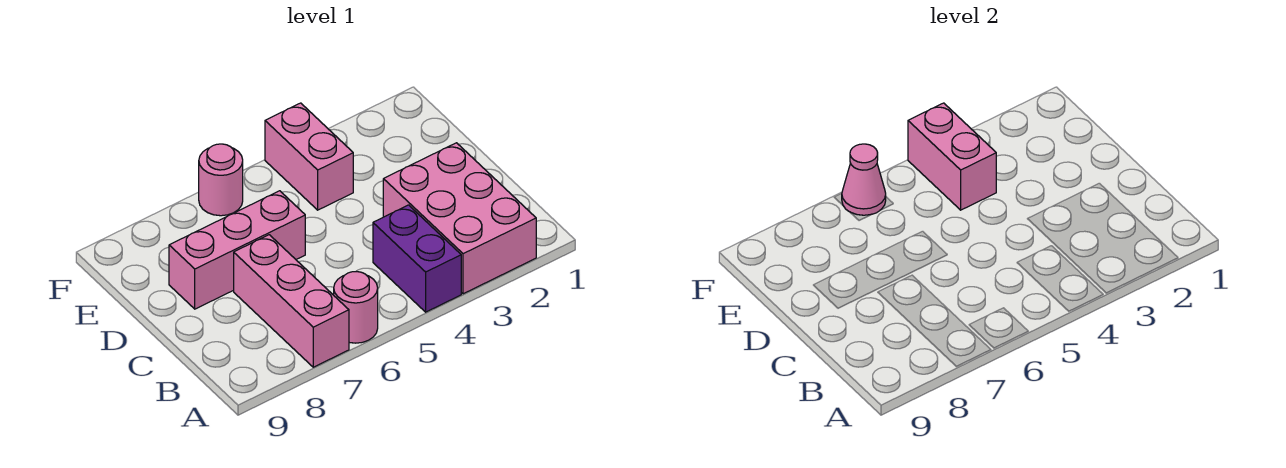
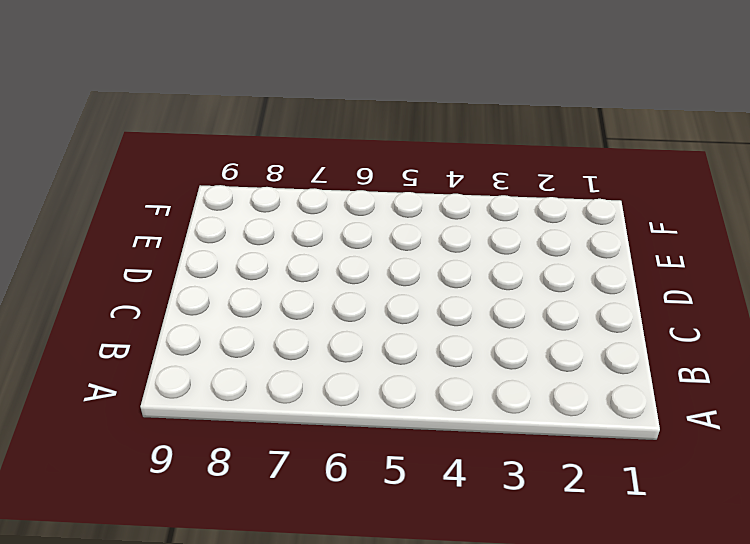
none -> pink 2x3 brick [383,143,536,294]
none -> purple 1x2 brick [373,205,461,312]

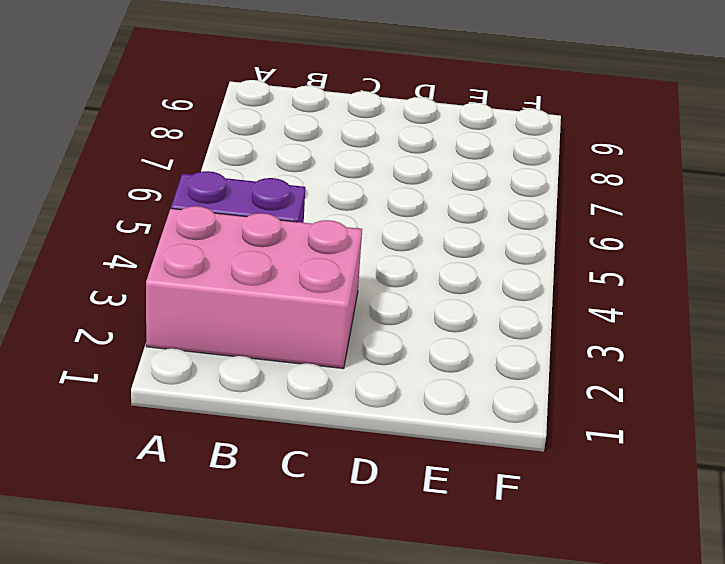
none -> pink 1x1 round brick [334,271,378,343]
none -> pink 1x3 brick [234,235,349,367]

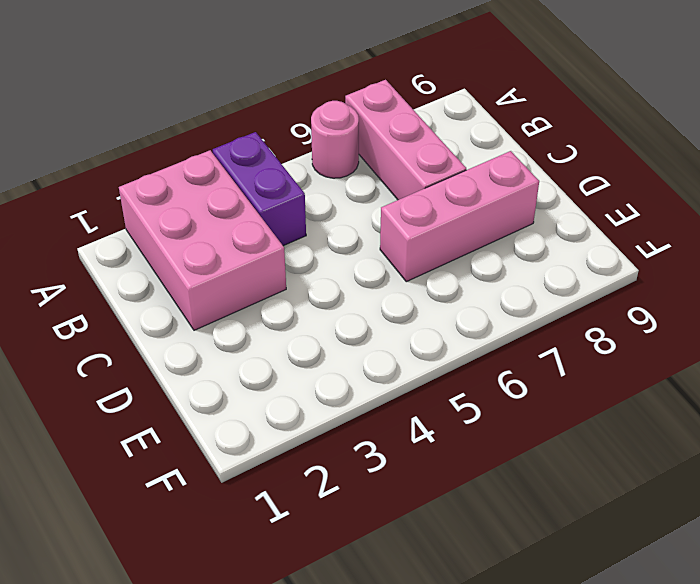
none -> pink 1x2 brick [265,103,353,210]
none -> pink 1x1 round brick [199,144,243,216]

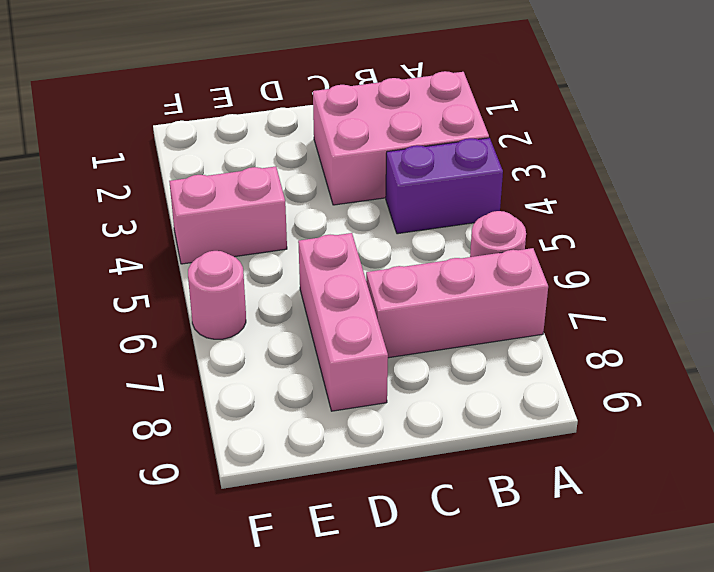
none -> pink 1x2 brick [908,103,996,210]
none -> pink 1x1 cone [842,144,886,215]

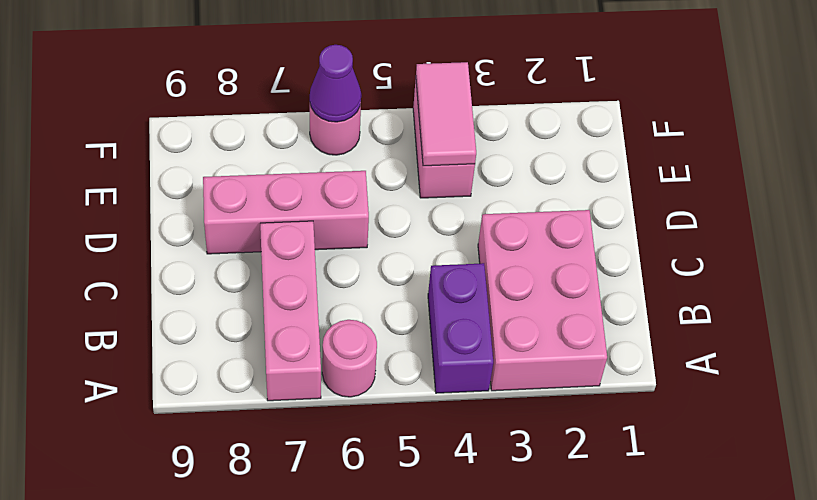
pink 1x2 tile [416,62,476,166] -> pink 1x2 brick [908,103,996,210]
purple 1x1 cone [310,45,361,122] -> pink 1x1 cone [842,144,886,215]

